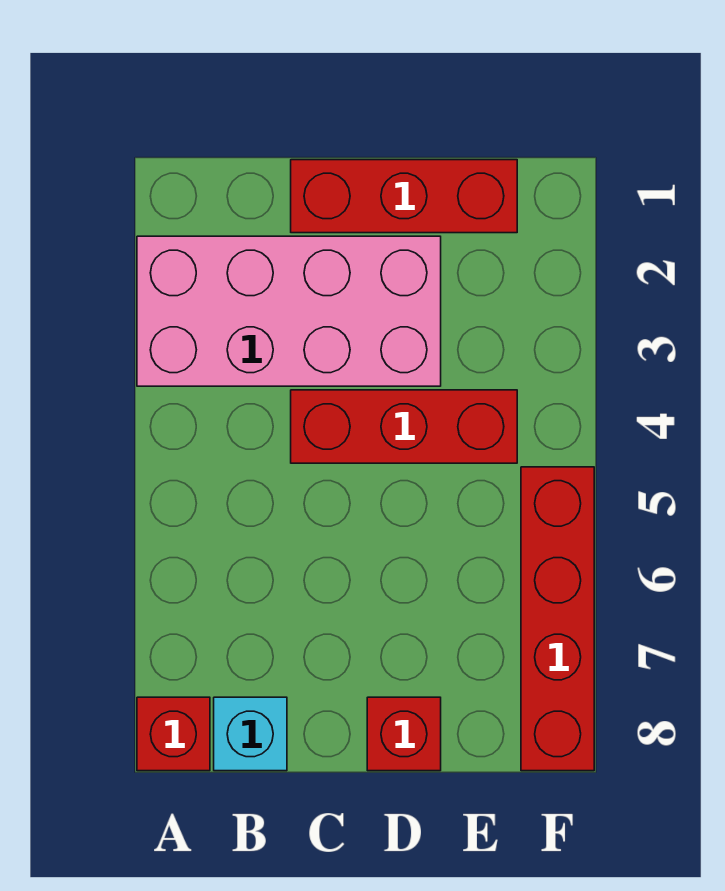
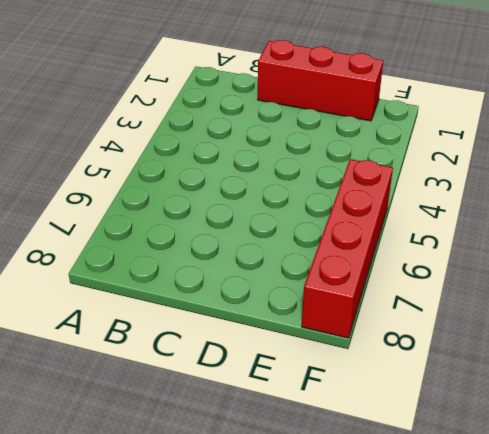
none -> pink 2x4 brick [137,236,441,386]
none -> red 1x1 brick [137,697,210,771]

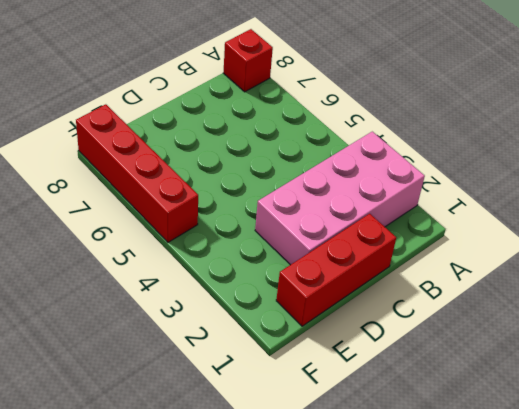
none -> cyan 1x1 brick [214,697,287,771]
none -> red 1x3 brick [291,390,517,463]

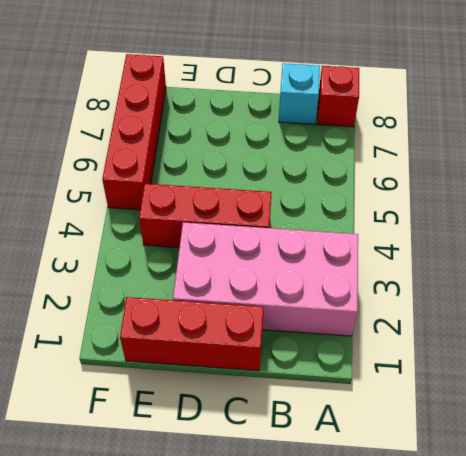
none -> red 1x1 brick [367,697,441,771]

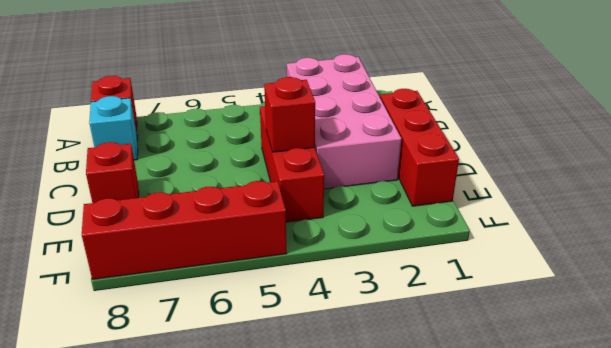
red 1x1 brick [264,77,315,152] -> none

